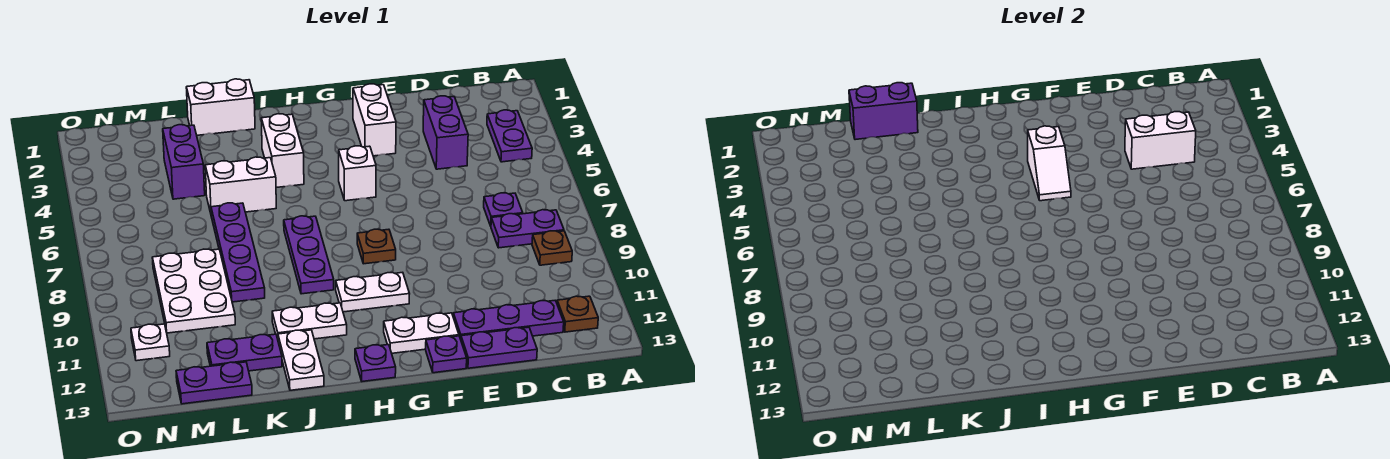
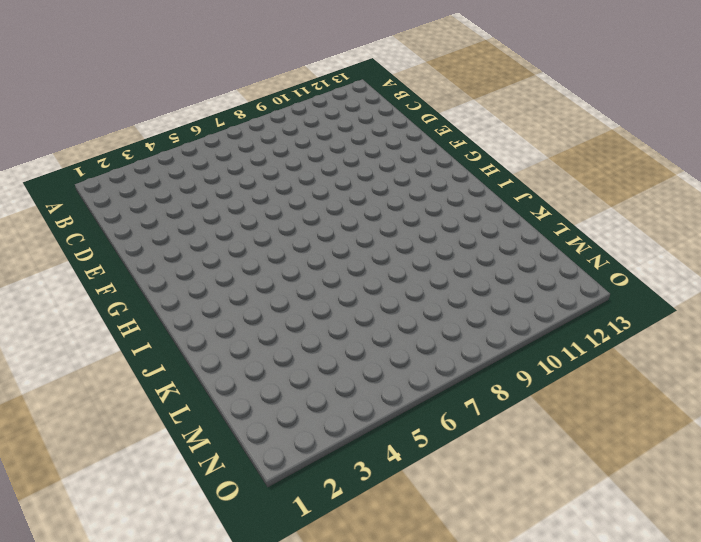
none -> purple 1x2 plate [487,110,532,162]
none -> purple 1x2 plate [491,210,564,248]
none -> brown 1x1 plate [532,231,572,265]
none -> brown 1x1 plate [557,296,598,332]

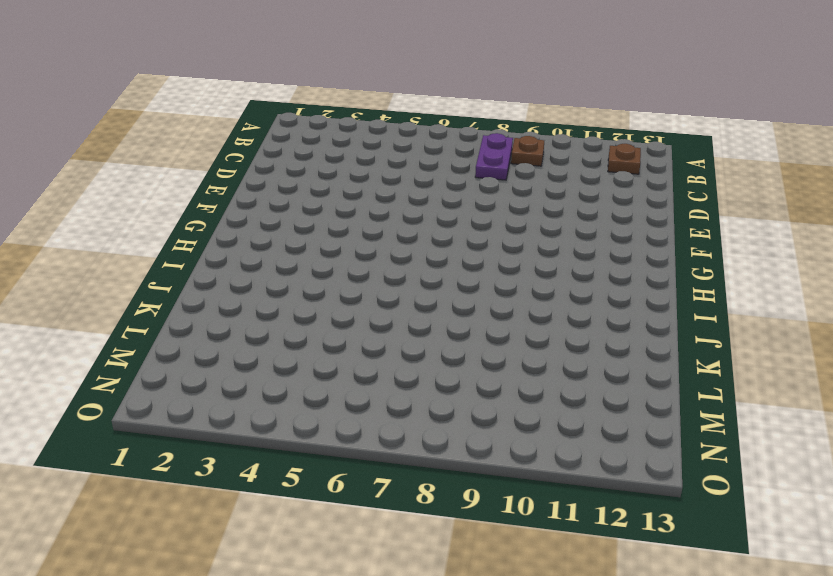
none -> purple 1x2 plate [487,110,532,162]
none -> purple 1x1 plate [484,193,523,226]
none -> purple 1x3 plate [453,301,564,339]
none -> purple 1x2 brick [423,96,468,169]

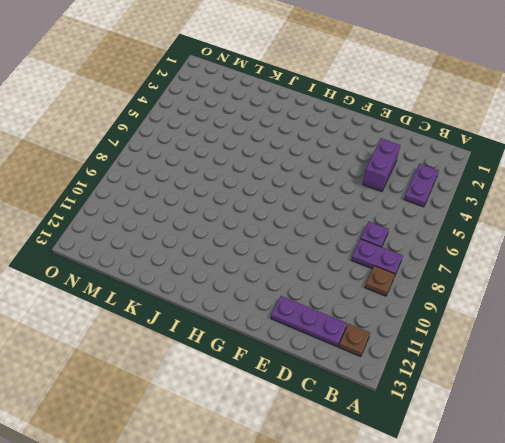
none -> purple 1x2 plate [461,327,537,368]
none -> white 1x2 brick [353,84,396,156]
none -> white 1x2 plate [384,313,459,353]
none -> purple 1x1 plate [426,336,467,373]

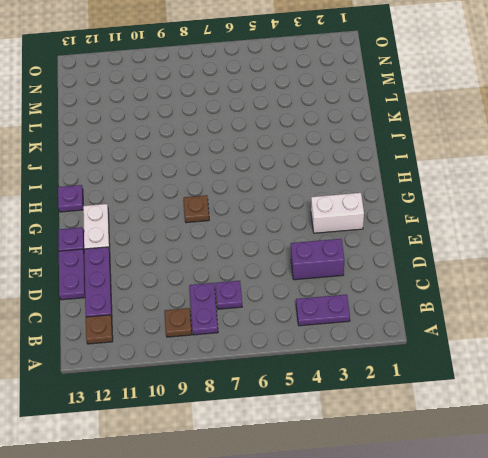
none -> white 1x1 brick [339,146,376,201]
none -> white 1x2 plate [336,272,409,312]
none -> white 1x2 brick [261,114,304,188]
none -> purple 1x3 plate [284,216,334,294]

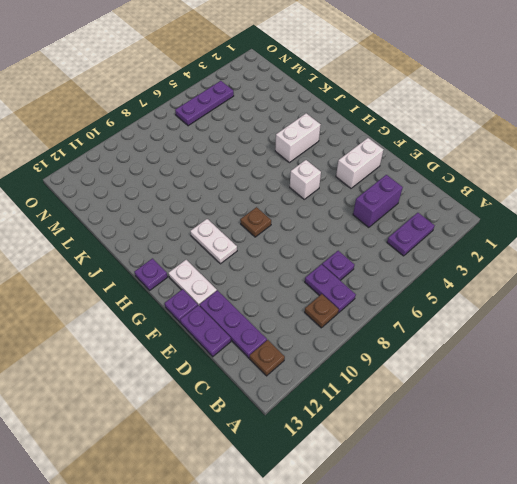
purple 1x3 plate [175,81,234,126] -> purple 1x3 plate moved to [284,216,334,294]
none -> white 1x2 plate [272,303,347,339]
none -> white 1x2 brick [186,79,255,135]
none -> white 1x2 brick [205,157,276,213]
none -> white 1x2 plate [278,330,324,390]

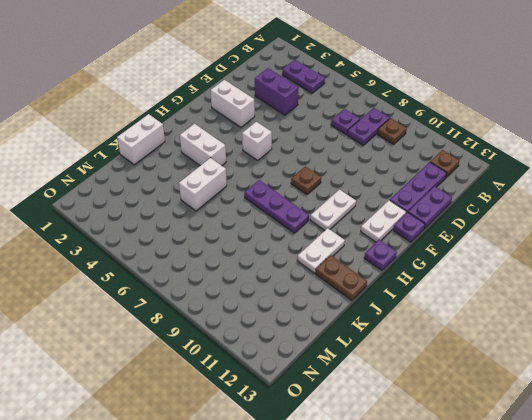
brown 1x2 plate [316,255,367,301] -> white 1x2 plate [278,330,324,390]
none -> purple 1x4 plate [211,203,265,302]
none -> purple 1x2 plate [207,334,282,371]
none -> purple 1x2 brick [163,125,205,199]
none -> white 2x3 plate [152,249,235,333]

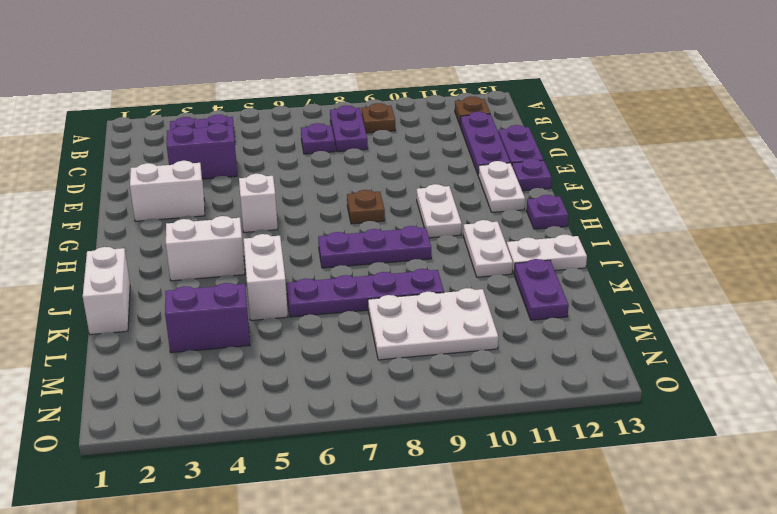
none -> purple 1x2 plate [176,362,252,404]
none -> white 1x1 plate [131,324,170,361]
none -> white 1x2 brick [1125,112,1196,169]
none -> white 1x2 slope [1028,126,1071,201]

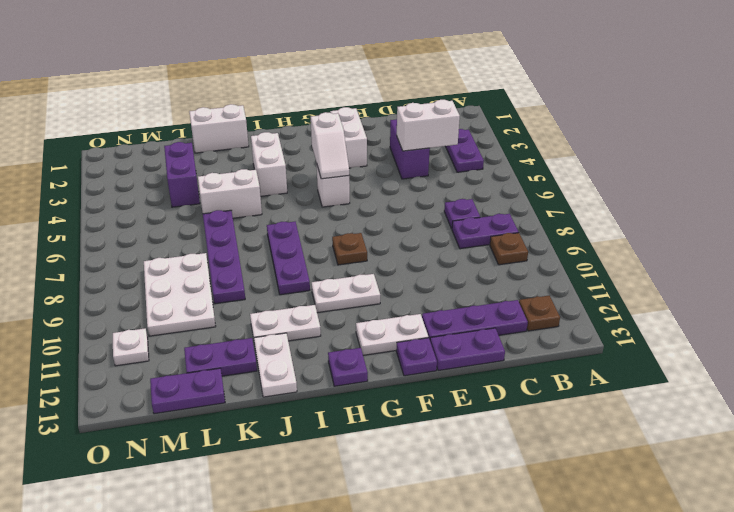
none -> purple 1x2 brick [849,83,918,140]

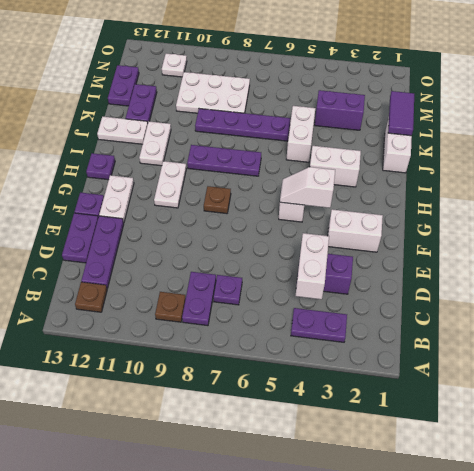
purple 1x2 tile [388,91,414,136] -> purple 1x2 brick [849,83,918,140]

